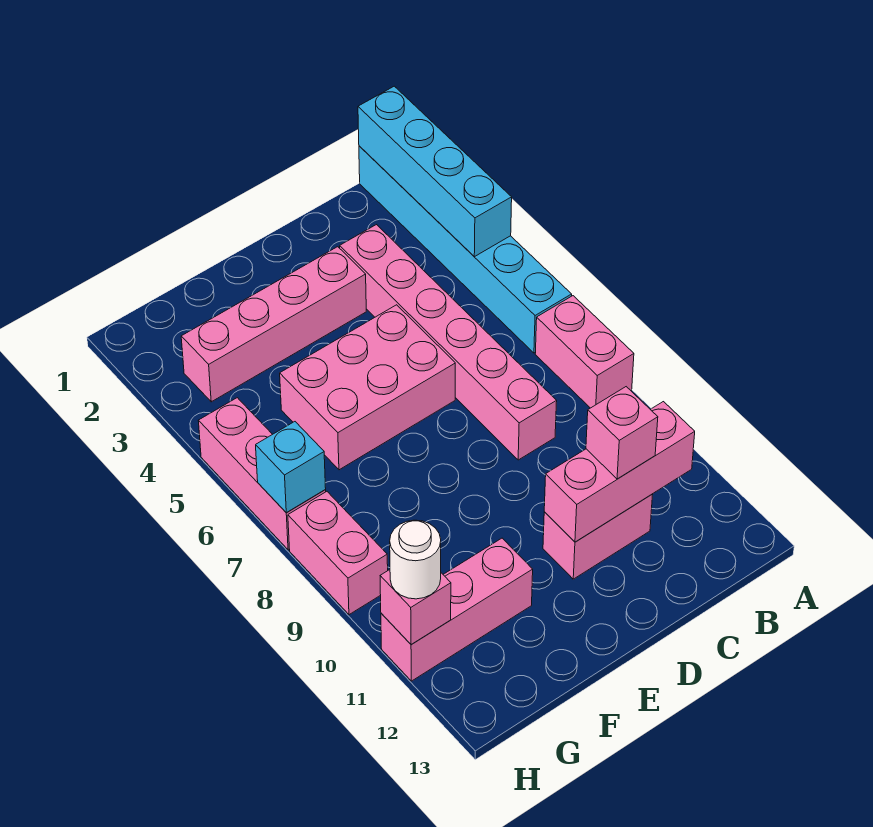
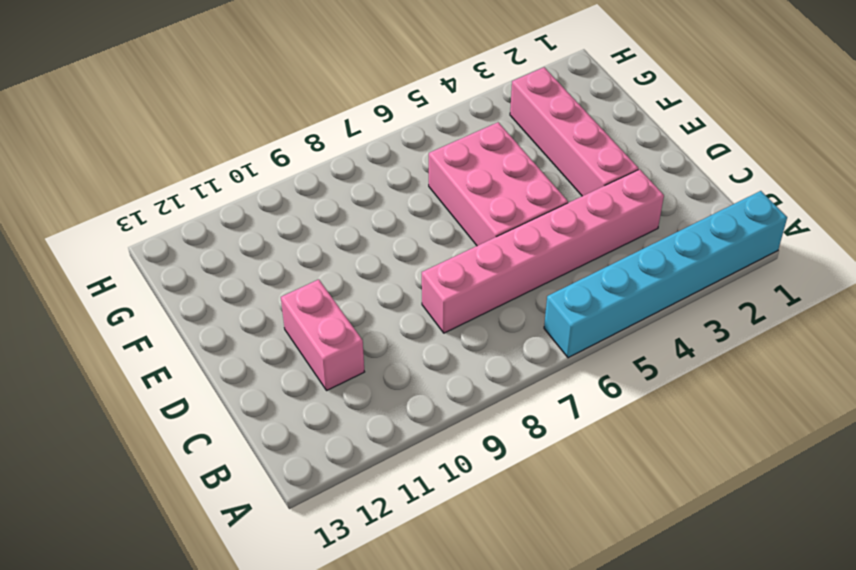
none -> pink 1x2 brick [535,296,634,408]
none -> pink 1x3 brick [381,538,533,681]
none -> pink 1x3 brick [198,398,326,550]

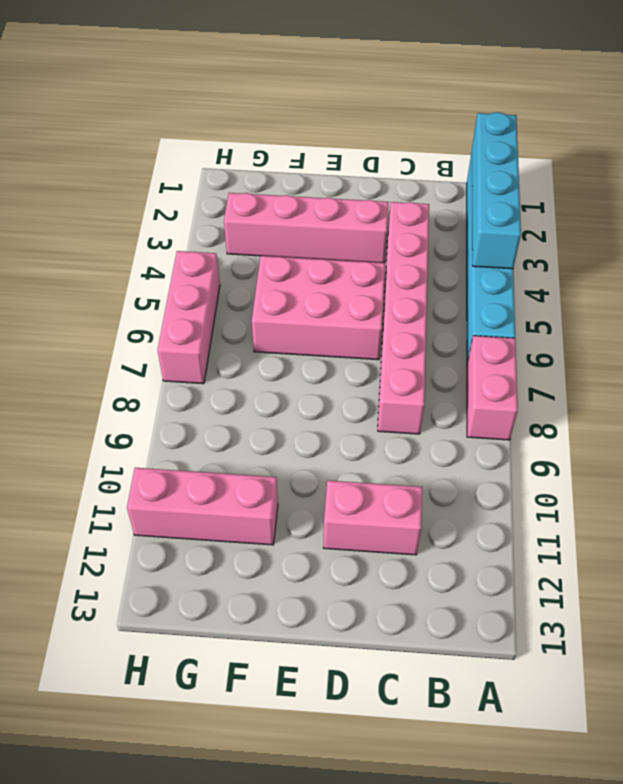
none -> pink 1x2 brick [288,492,388,615]
none -> pink 1x3 brick [544,402,695,542]
none -> cyan 1x1 brick [256,422,326,513]

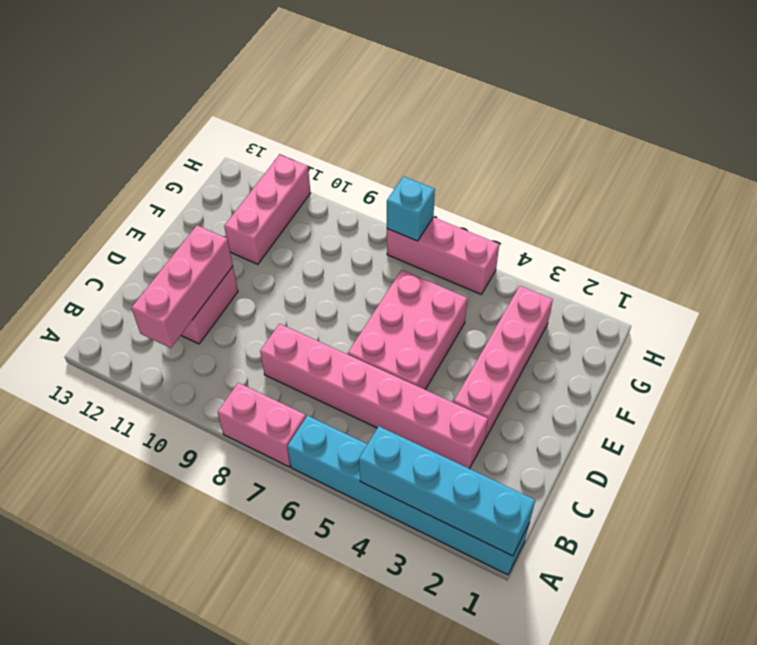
none -> pink 1x2 brick [288,492,388,615]
none -> pink 1x1 brick [380,570,451,644]
none -> pink 1x1 brick [586,387,658,479]

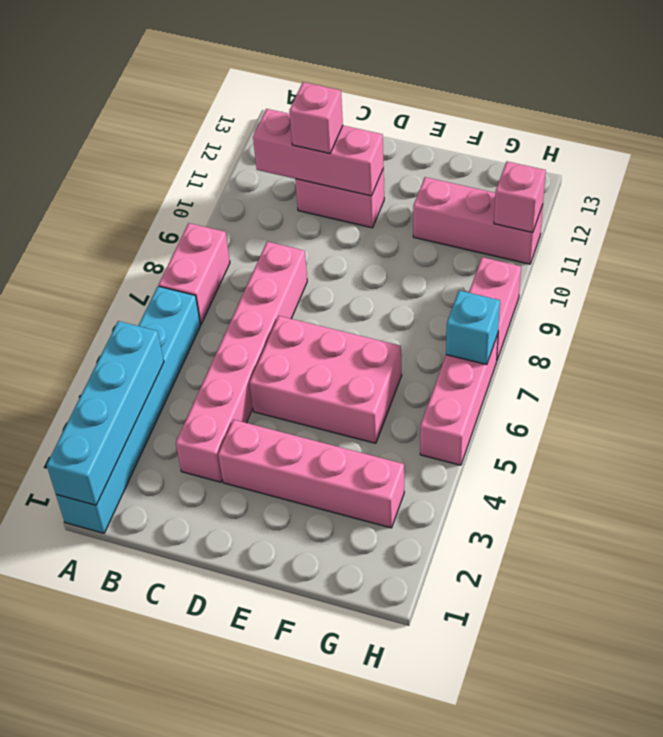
none -> white 1x1 round brick [390,520,441,599]

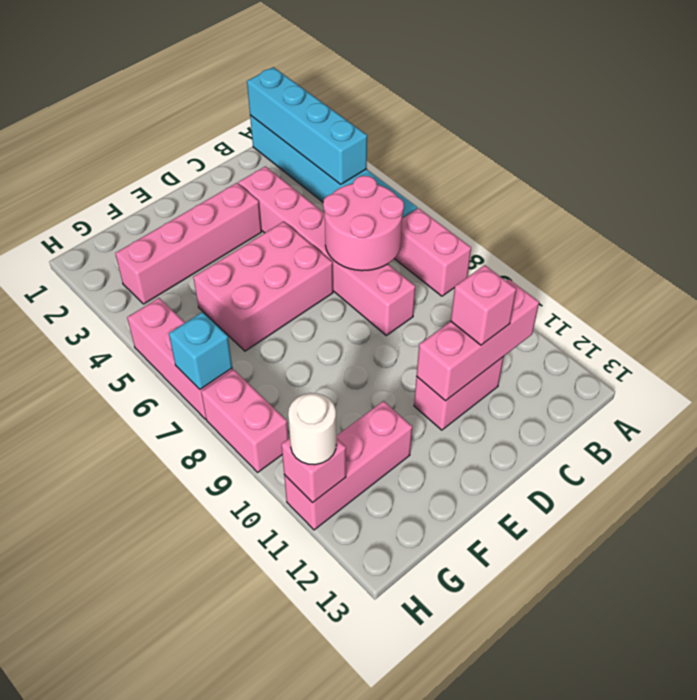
pink 2x2 round brick [323,176,404,271] -> none

